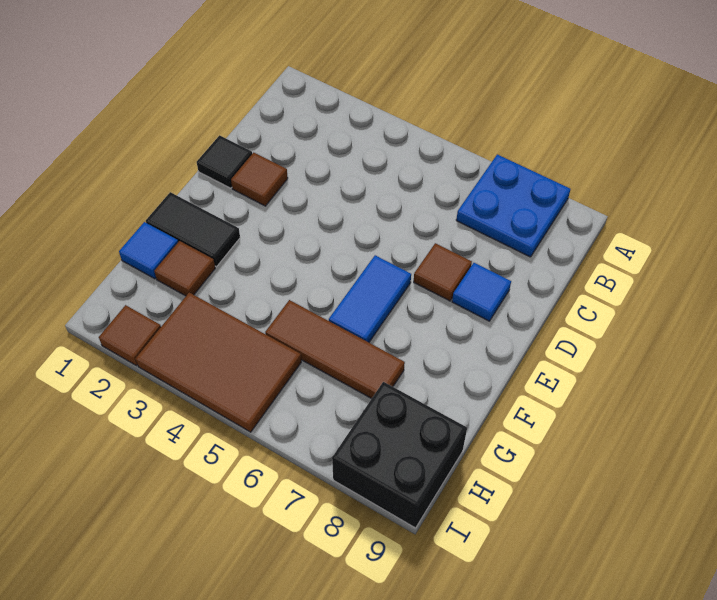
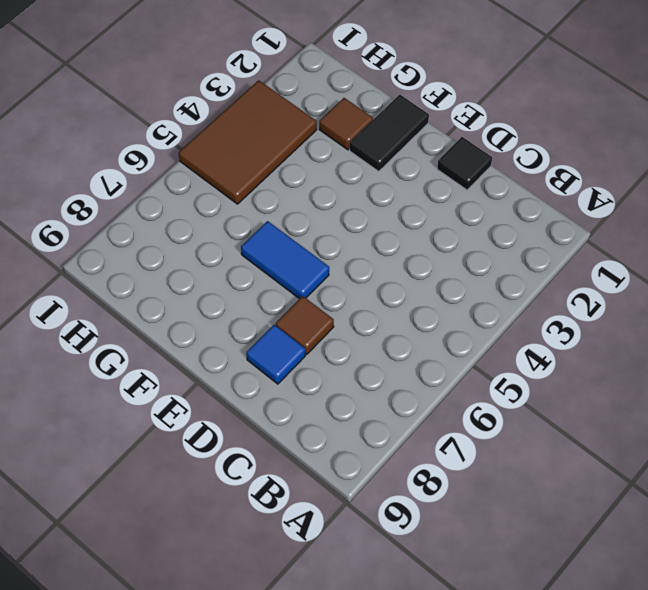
none -> blue 2x2 plate [456,155,570,257]
none -> brown 1x1 tile [231,153,288,206]
none -> blue 1x1 tile [119,222,178,279]

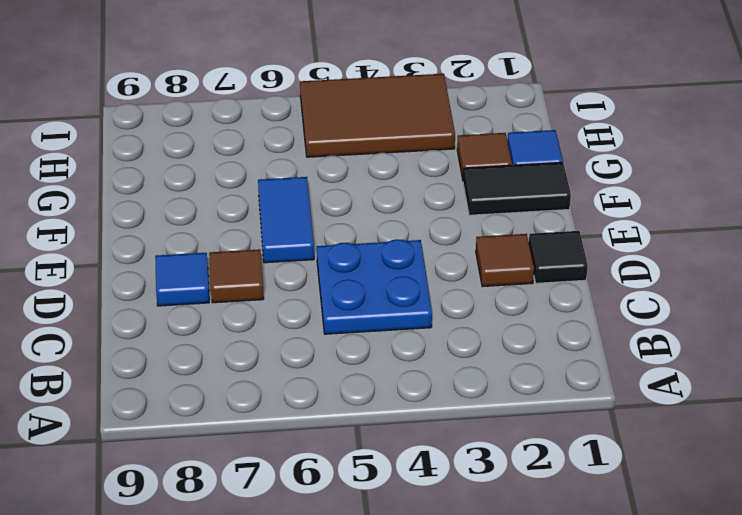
blue 2x2 plate [317,239,432,334] -> blue 2x2 plate moved to [456,155,570,257]
none -> brown 1x3 tile [265,300,405,399]
none -> black 2x2 brick [332,382,467,528]
none -> brown 1x1 tile [99,305,161,366]

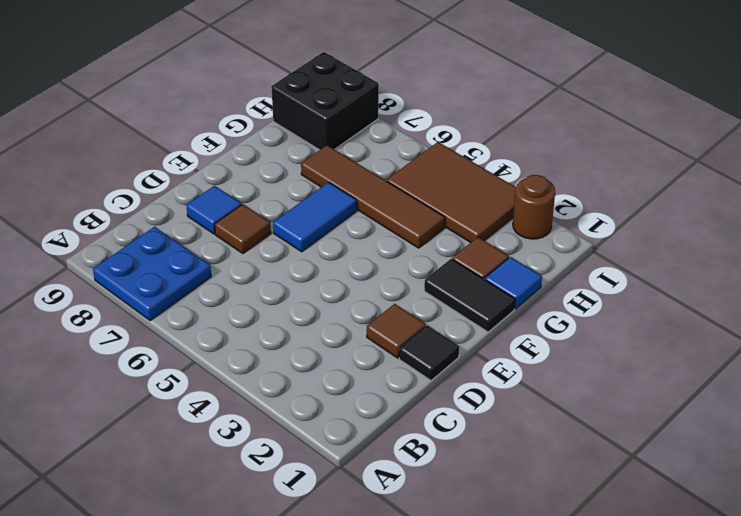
brown 1x4 tile [301,145,445,248] -> brown 1x3 tile [265,300,405,399]
brown 1x1 round brick [513,175,555,239] -> brown 1x1 tile [99,305,161,366]

